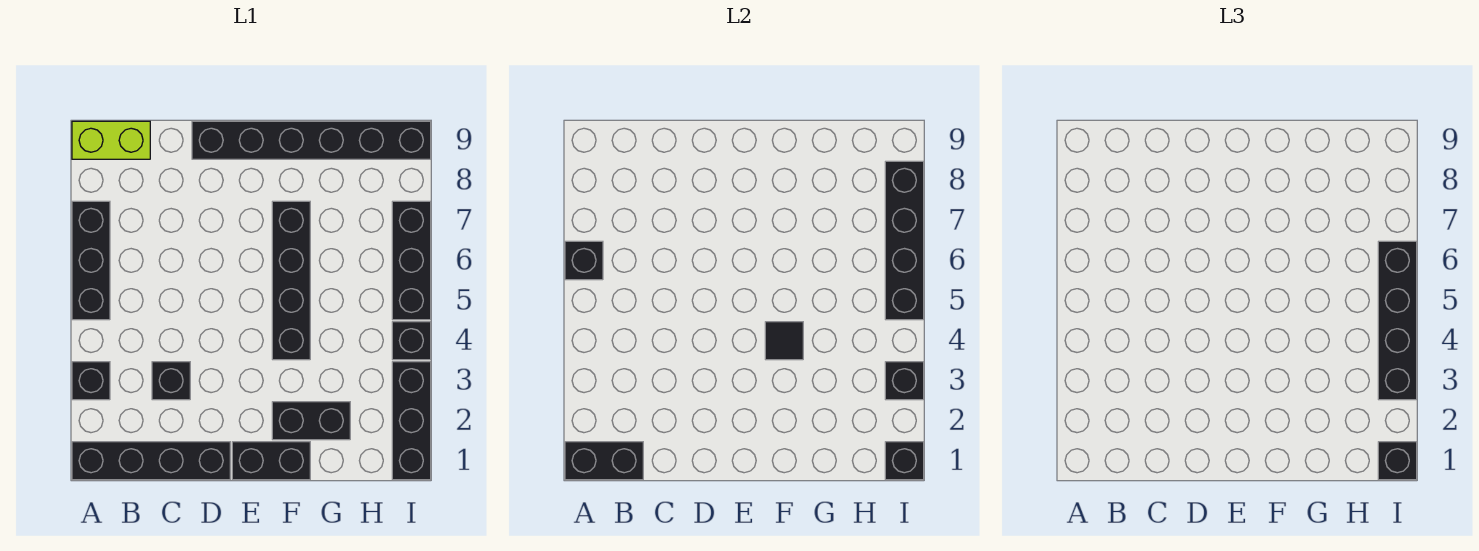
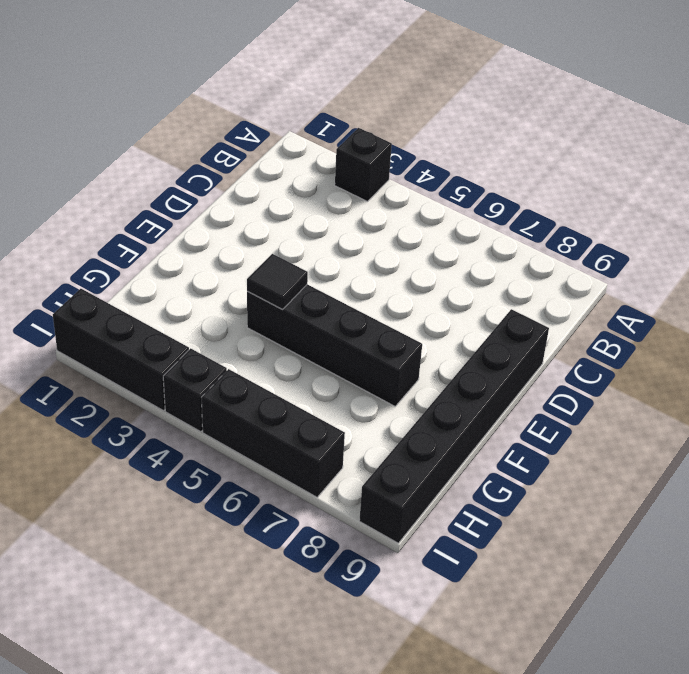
none -> black 1x4 brick [72,442,230,480]
none -> black 1x3 brick [72,201,110,320]
none -> lime 1x2 brick [72,121,150,159]

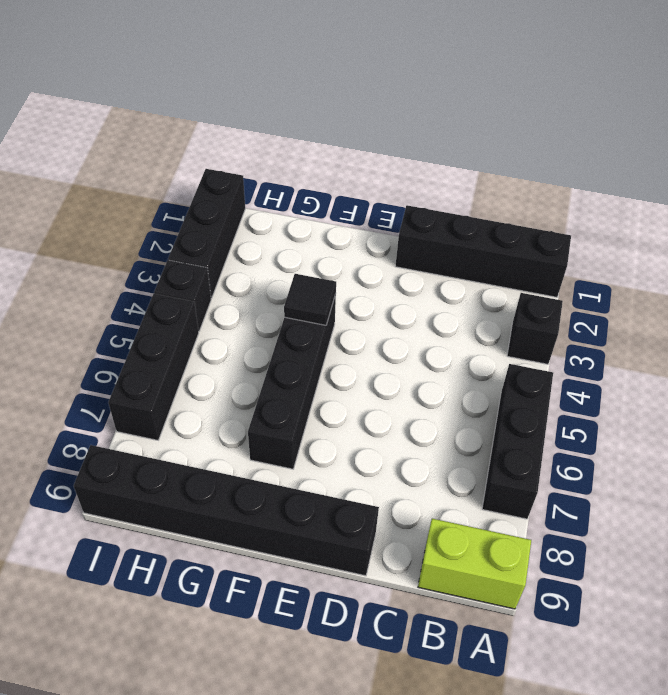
none -> black 1x1 brick [152,362,190,400]
none -> black 1x2 brick [232,442,310,480]
none -> black 1x2 brick [272,402,350,440]

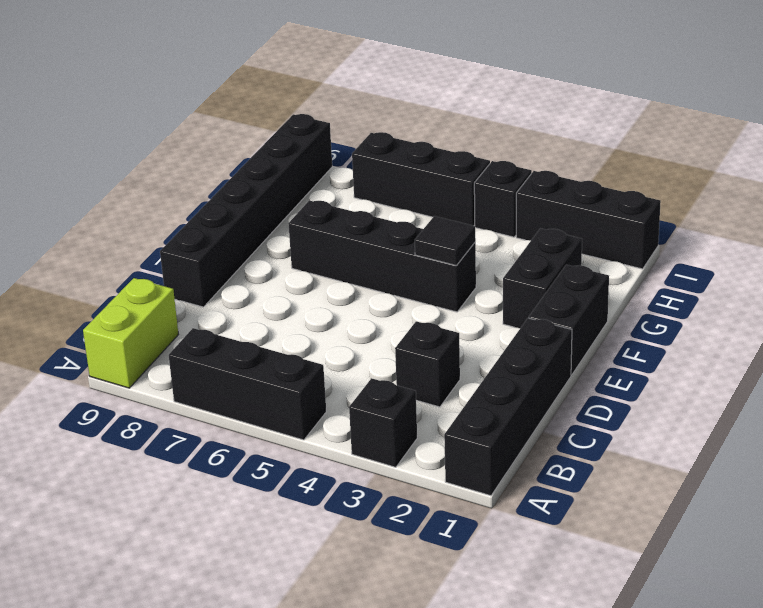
none -> black 1x2 brick [565,442,643,480]
none -> black 1x1 brick [565,241,603,280]
none -> black 1x1 brick [885,442,924,480]

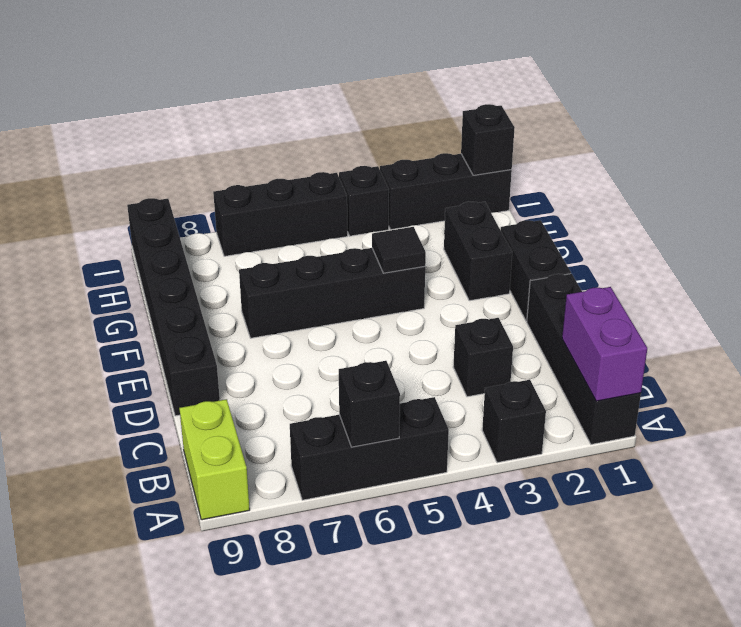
purple 1x2 brick [562,287,647,401] -> black 1x2 brick [565,442,643,480]
none -> black 1x1 brick [885,362,924,400]
none -> black 1x4 brick [885,161,924,320]
none -> black 1x1 brick [1378,442,1417,480]

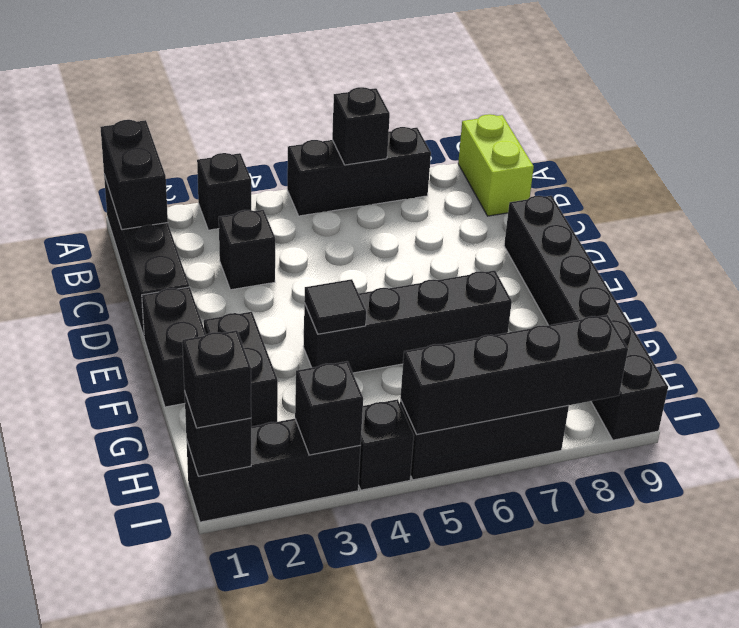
none -> black 1x4 brick [1378,241,1417,400]

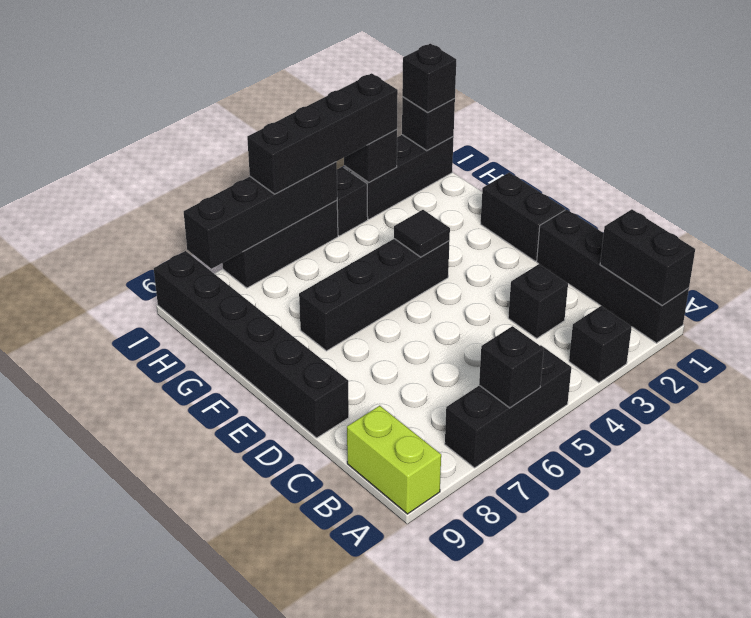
none -> black 1x2 brick [272,402,350,440]

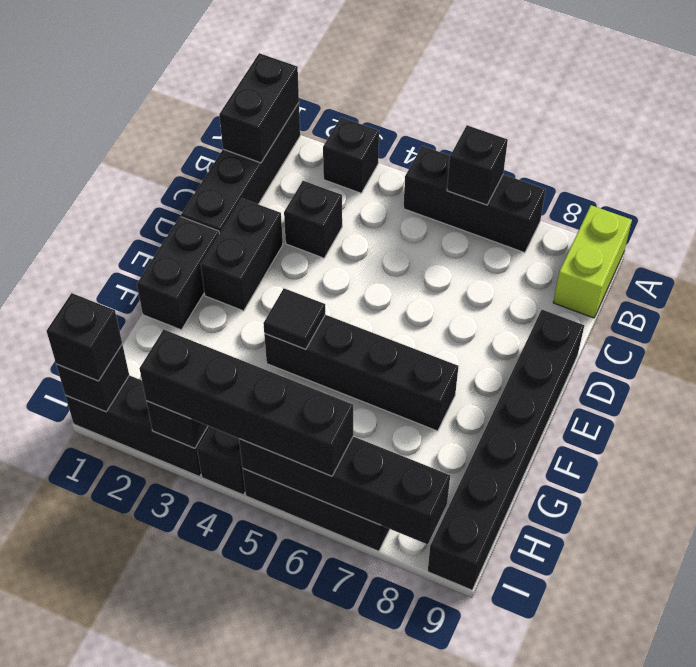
black 1x2 brick [201,199,283,311] -> black 1x2 brick moved to [272,402,350,440]

